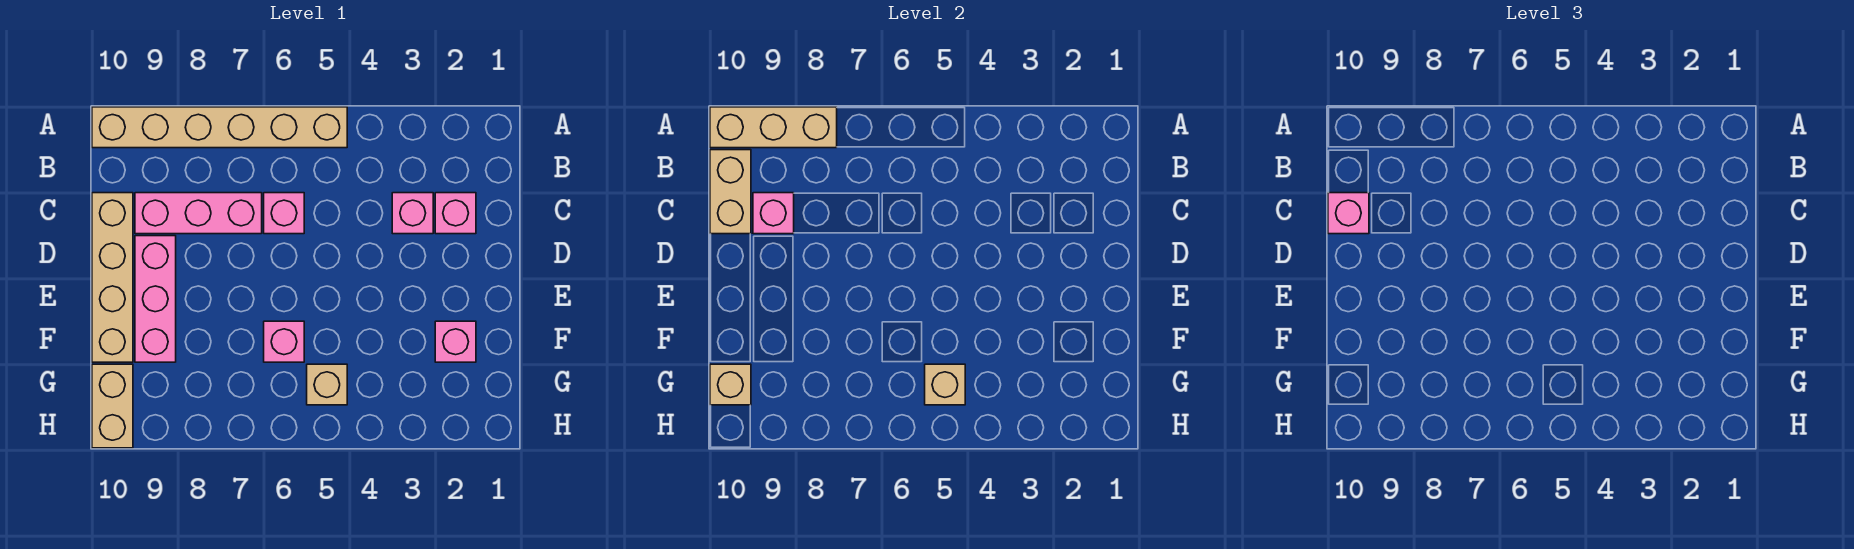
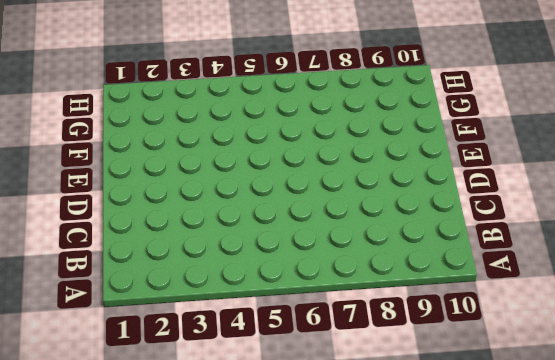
none -> tan 1x6 brick [92,107,347,148]
none -> pink 1x1 brick [435,193,476,234]
none -> pink 1x1 brick [392,193,433,234]

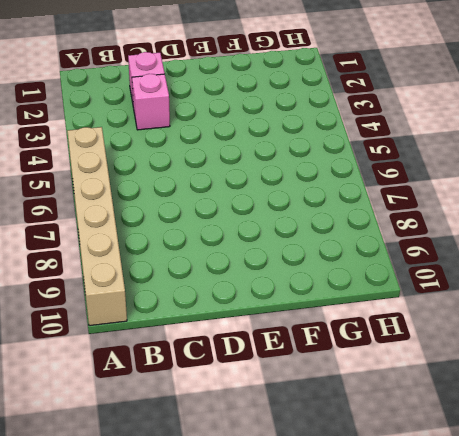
none -> pink 1x1 brick [264,193,304,234]
none -> pink 1x3 brick [135,193,262,234]
none -> tan 1x4 brick [92,193,133,362]

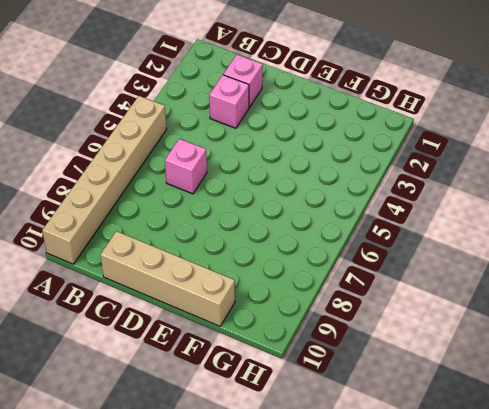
none -> pink 1x3 brick [135,193,262,234]
none -> pink 1x3 brick [135,236,176,362]
none -> pink 1x1 brick [435,321,476,362]

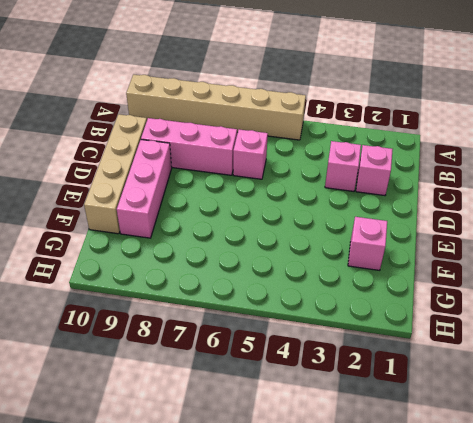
none -> pink 1x1 brick [264,321,304,362]
none -> tan 1x1 brick [307,364,347,405]
none -> tan 1x2 brick [92,364,133,448]

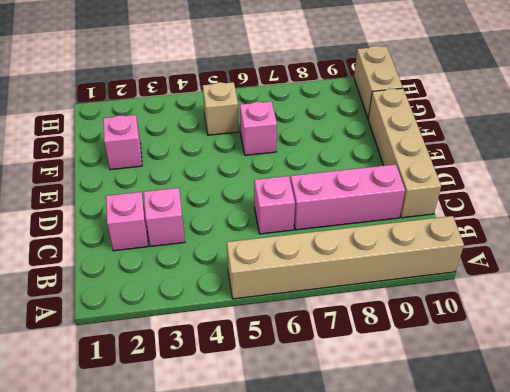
none -> pink 1x3 brick [135,236,176,362]
none -> tan 1x3 brick [710,107,837,148]
none -> tan 1x2 brick [710,150,751,234]

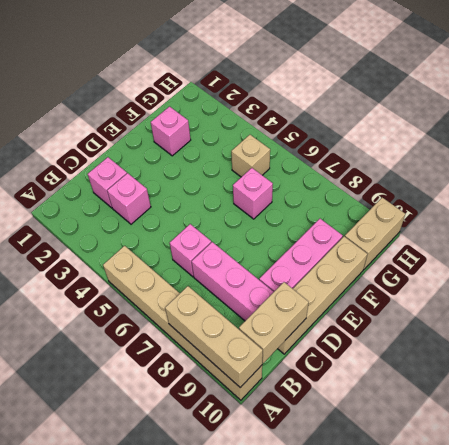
none -> pink 1x1 brick [753,193,794,234]
none -> tan 1x1 brick [925,364,965,405]
none -> tan 1x1 brick [710,364,751,405]

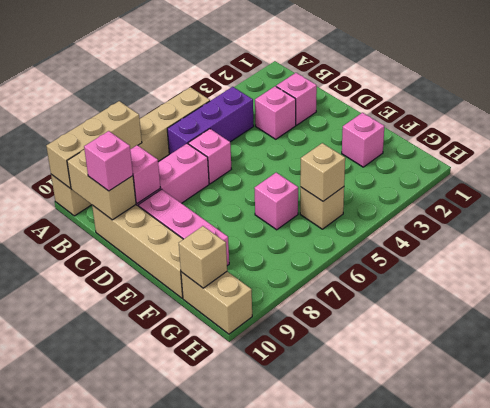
purple 1x3 brick [167,87,254,155] -> none

